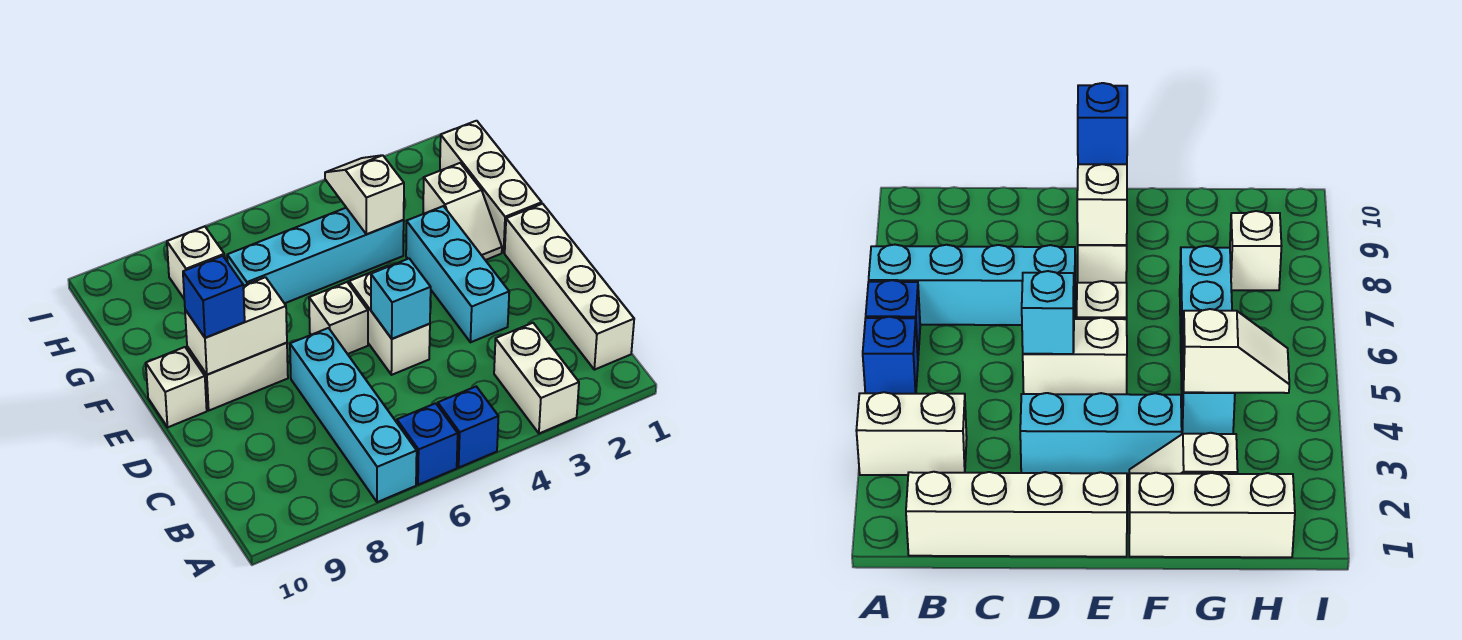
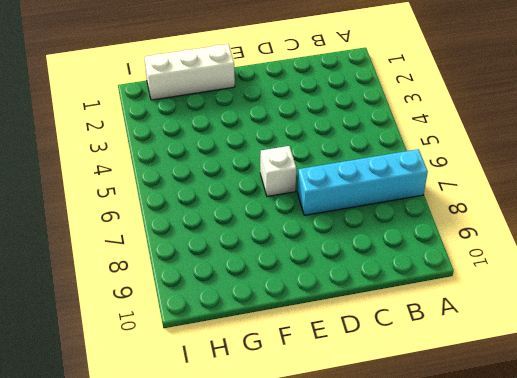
none -> white 1x2 brick [494,323,579,433]
none -> blue 1x1 brick [438,386,498,467]
none -> blue 1x1 brick [397,403,458,485]

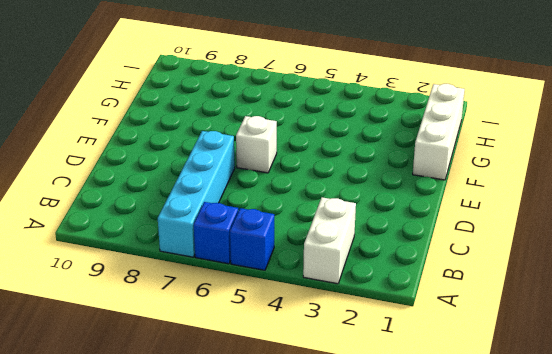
none -> white 1x4 brick [505,204,634,370]
none -> cyan 1x3 brick [406,206,509,342]
none -> white 1x2 brick [349,266,430,375]

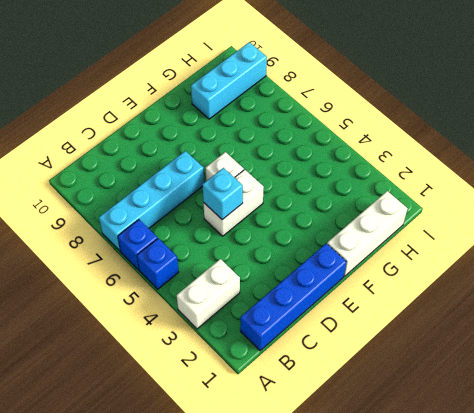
blue 1x4 brick [240,243,347,351] -> white 1x4 brick [505,204,634,370]
cyan 1x3 brick [191,42,267,119] -> cyan 1x3 brick moved to [406,206,509,342]
none -> white 1x2 brick [187,343,288,410]
none -> white 1x1 brick [146,347,207,427]
none -> white 1x2 slope [423,163,502,260]

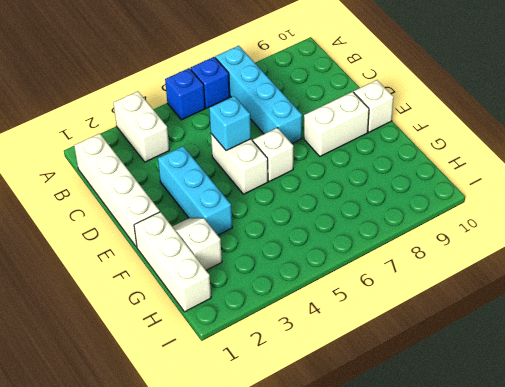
none -> cyan 1x4 brick [227,208,404,303]
none -> white 1x1 brick [167,226,224,298]
none -> white 1x2 brick [185,277,287,375]

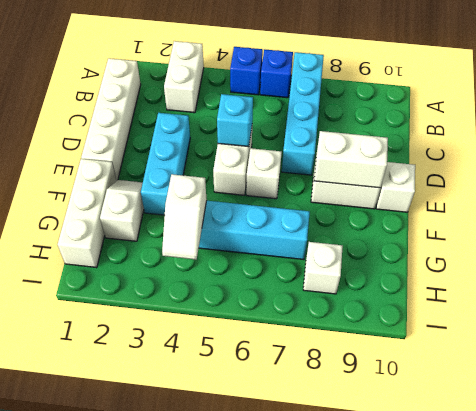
none -> blue 1x1 brick [183,256,245,338]

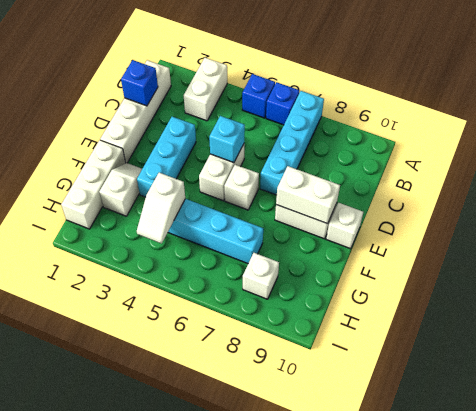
blue 1x1 brick [121,60,158,106] -> blue 1x1 brick moved to [183,256,245,338]

